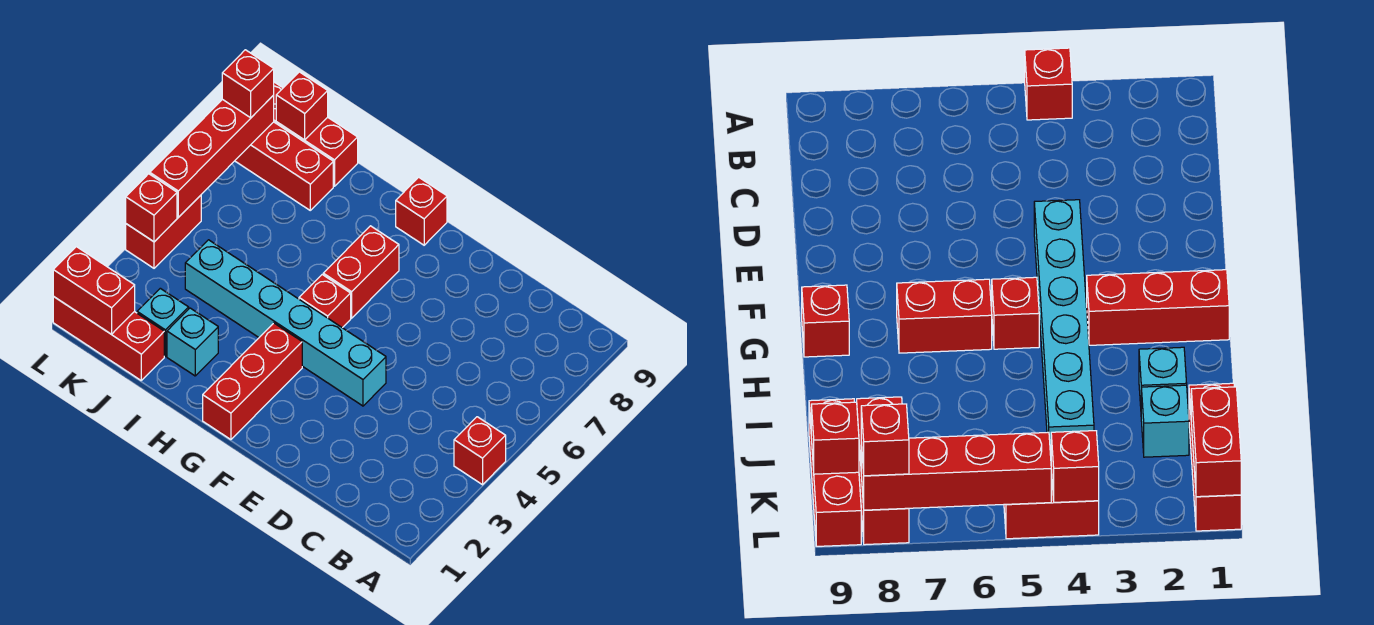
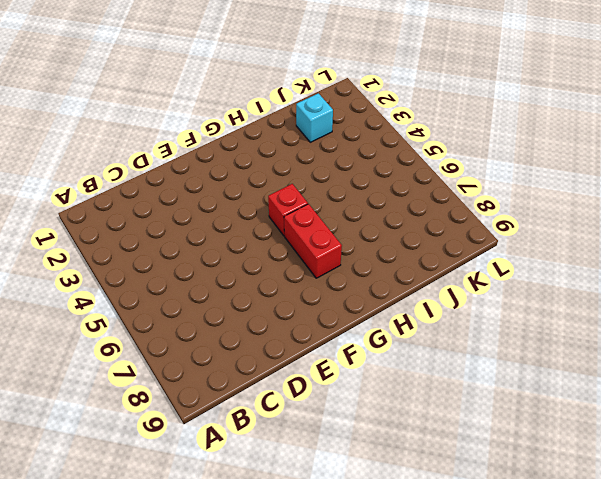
none -> red 1x1 brick [454,417,506,485]
none -> cyan 1x6 brick [185,240,386,406]
none -> red 1x3 brick [203,323,302,440]

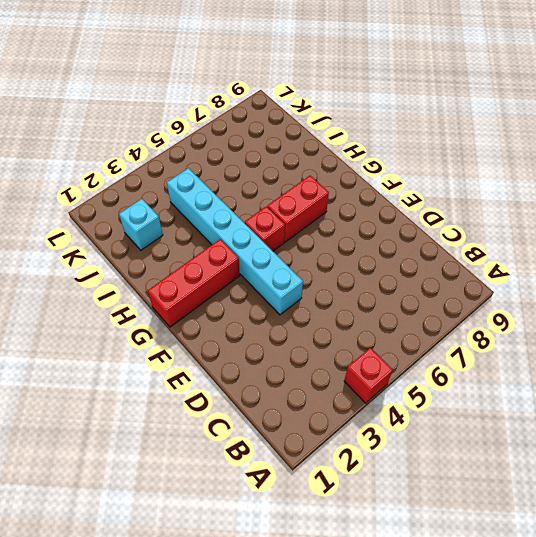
none -> red 1x1 brick [396,177,447,245]
none -> cyan 1x1 brick [167,308,218,376]
none -> red 1x3 brick [53,296,164,380]

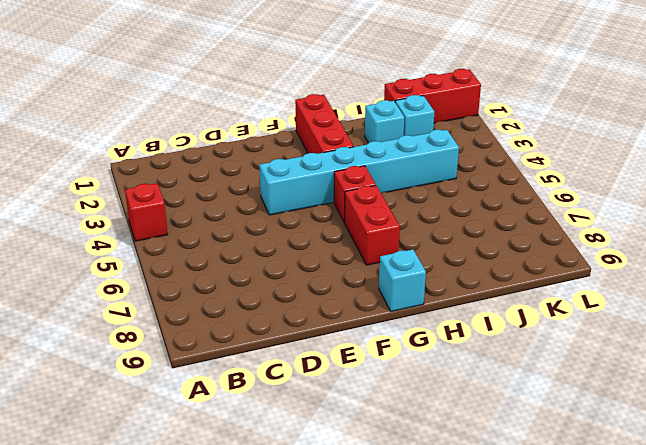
cyan 1x1 brick [379,249,426,311] -> red 1x1 brick [396,177,447,245]
none -> red 1x3 brick [235,122,333,210]
none -> red 1x3 brick [274,82,358,186]
none -> red 1x2 brick [126,195,201,268]

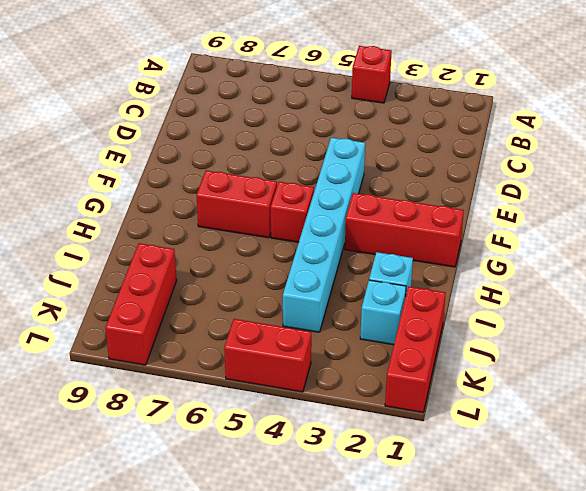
none -> red 1x1 brick [396,177,447,245]
none -> red 1x3 brick [274,82,358,186]
none -> red 1x2 brick [53,247,135,334]

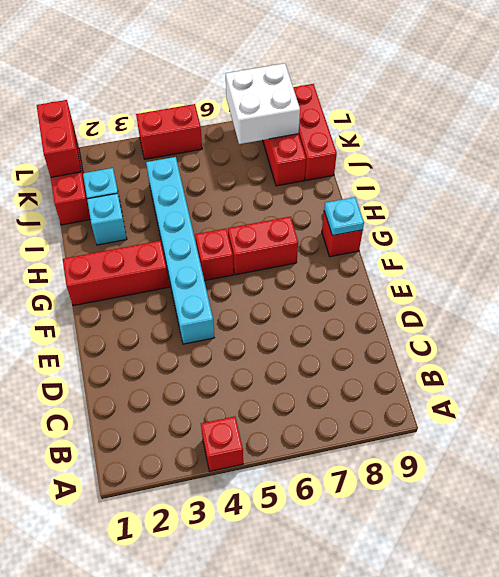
cyan 1x1 plate [324,197,364,236] -> none
white 2x2 brick [226,63,300,144] -> red 1x4 brick [150,95,274,217]
none -> red 1x1 brick [276,72,328,140]
none -> red 1x1 brick [126,174,177,242]
none -> red 1x1 brick [222,50,274,118]

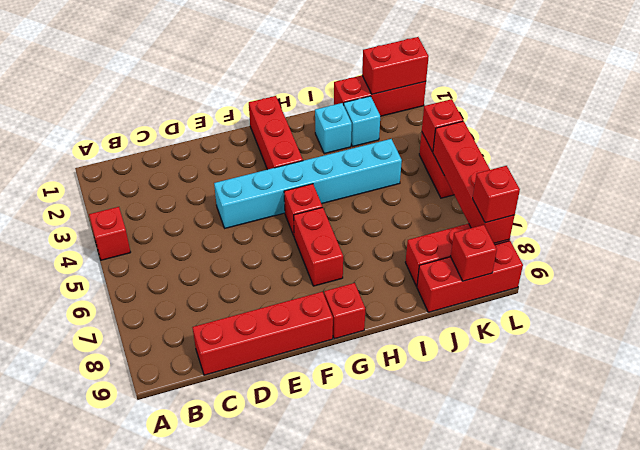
red 1x4 brick [192,292,333,375] -> none

